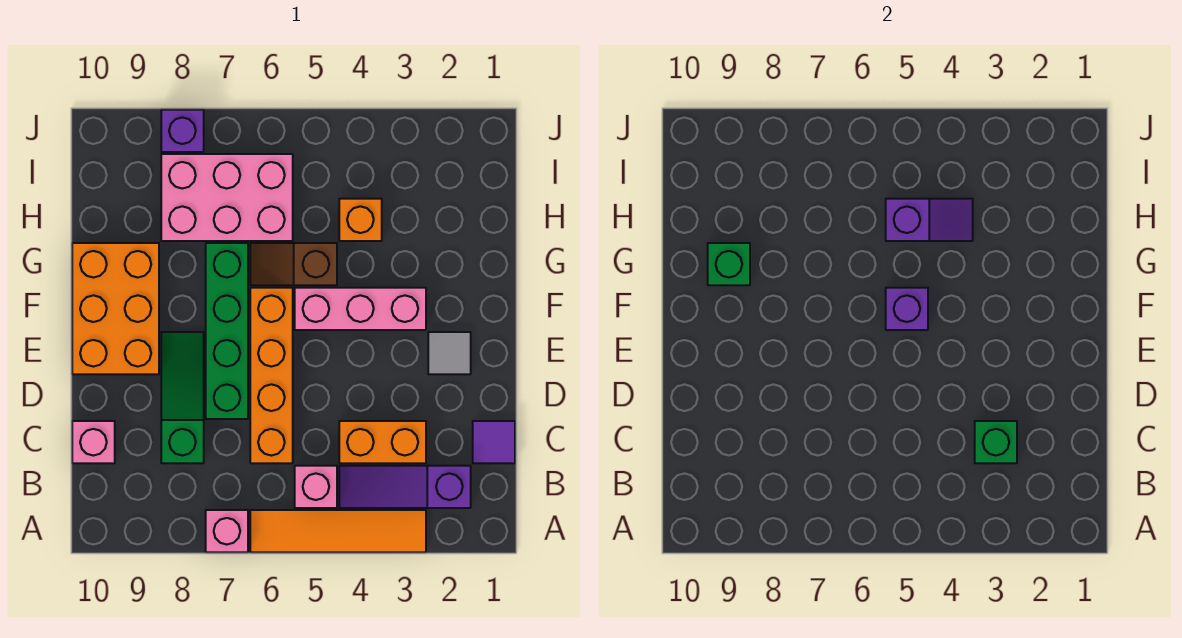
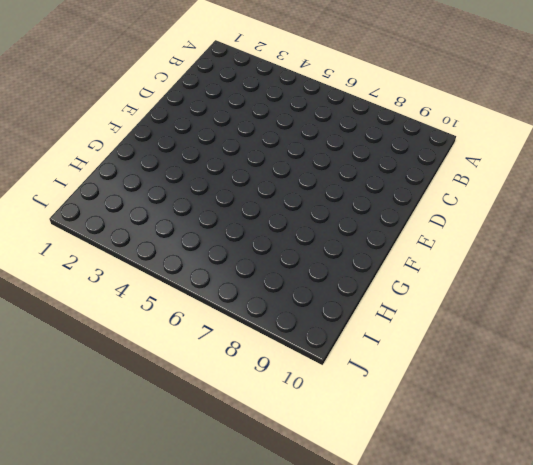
none -> orange 1x4 tile [250,510,426,552]
none -> pink 1x1 brick [206,510,248,552]
none -> purple 1x3 slope [339,466,471,508]

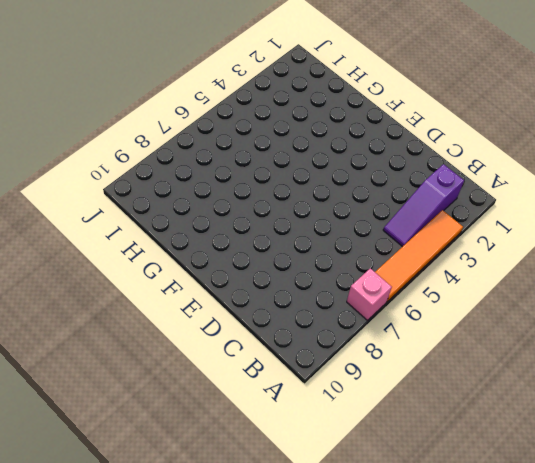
none -> pink 1x1 brick [295,466,337,508]
none -> purple 1x1 tile [473,421,515,463]
none -> orange 1x2 brick [339,421,426,463]

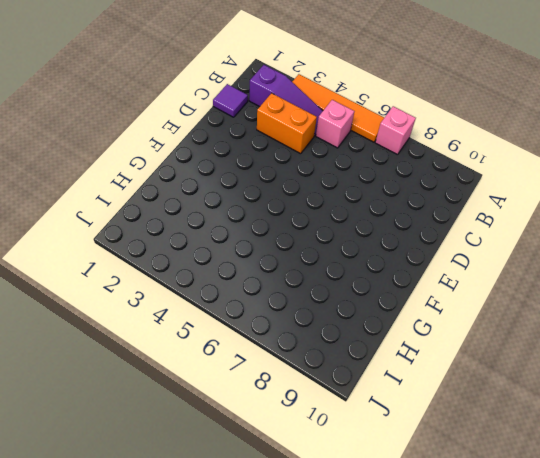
none -> orange 1x4 brick [250,288,293,463]
none -> green 1x3 slope [161,332,204,463]
none -> pink 1x1 brick [72,421,115,463]

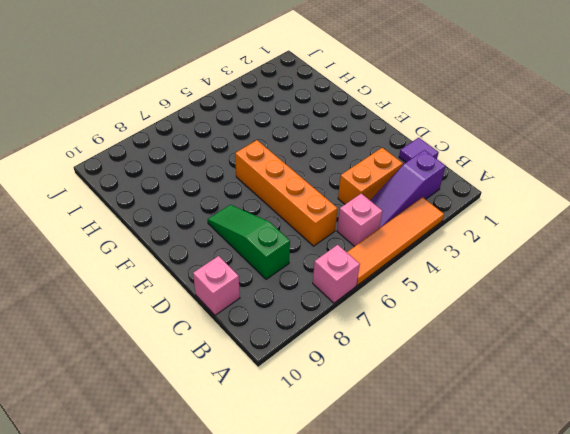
none -> green 1x4 brick [206,243,248,419]
none -> grey 1x1 tile [428,332,471,374]
none -> orange 2x3 brick [72,243,159,374]

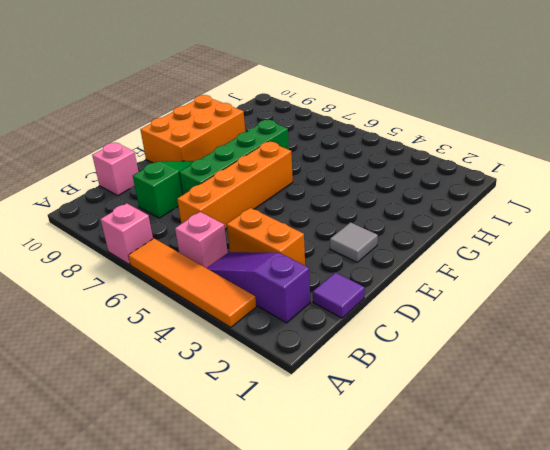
none -> pink 1x3 brick [295,288,426,330]
none -> brown 1x2 slope [250,243,337,285]
none -> orange 1x1 brick [339,199,382,241]

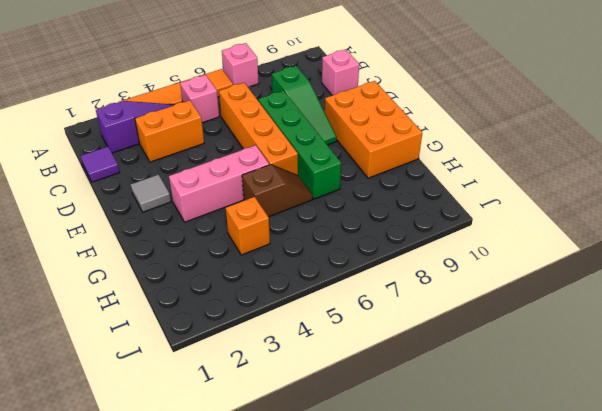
none -> pink 2x3 brick [161,154,293,241]
none -> purple 1x1 brick [161,110,204,152]
none -> green 1x1 brick [975,421,1017,463]

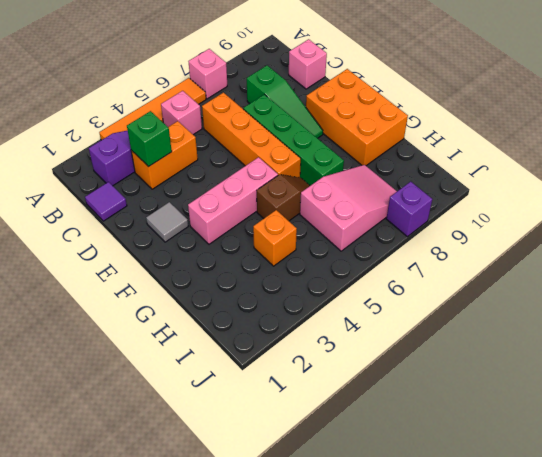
pink 2x3 slope [300,165,397,251] -> pink 2x3 brick [161,154,293,241]
none -> purple 1x1 brick [886,288,928,330]
none -> green 1x1 brick [708,243,750,285]
none -> purple 1x2 slope [886,199,973,241]

